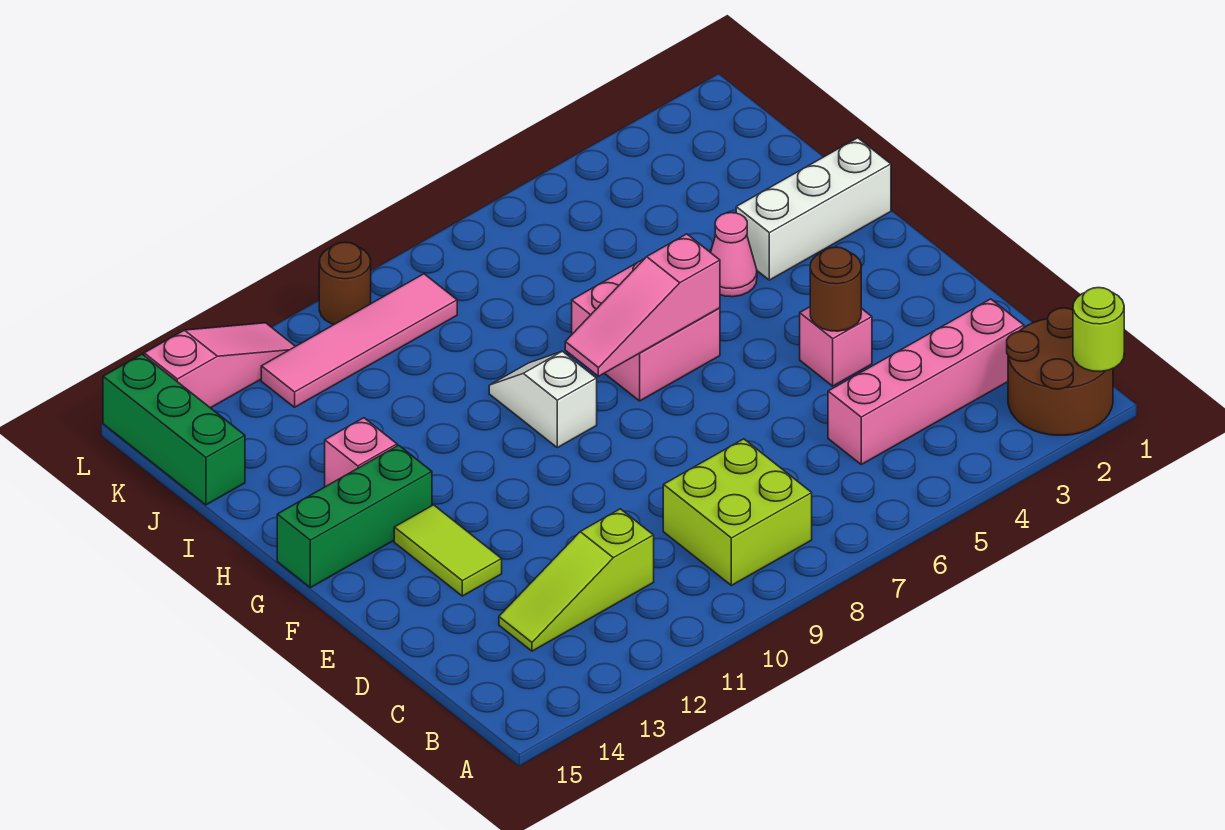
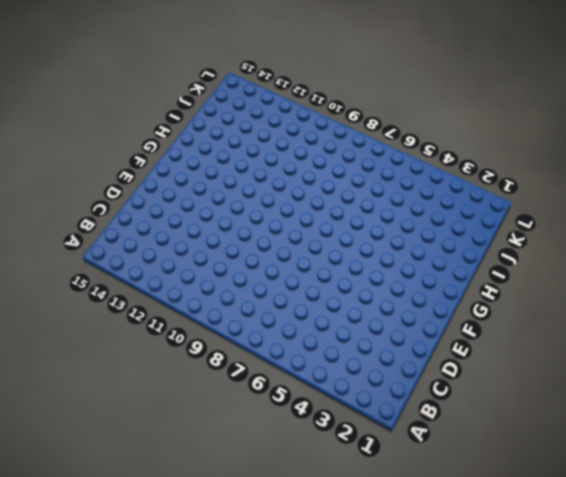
none -> brown 2x2 round brick [1007,308,1113,435]
none -> lime 2x2 brick [663,439,812,585]
none -> pink 1x4 brick [828,299,1024,465]

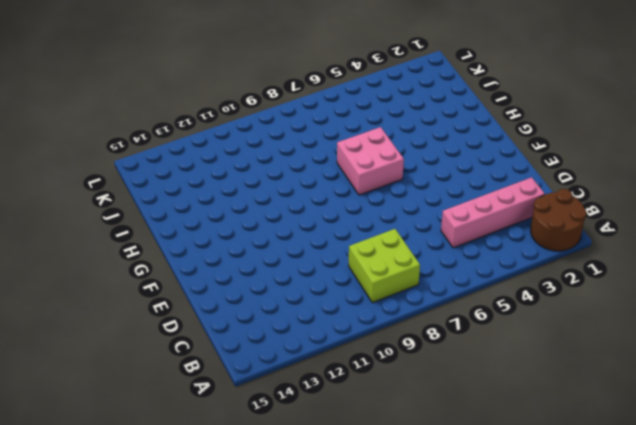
none -> lime 1x3 slope [499,509,654,651]
none -> pink 1x1 brick [800,307,872,386]
none -> lime 1x2 tile [394,505,502,596]

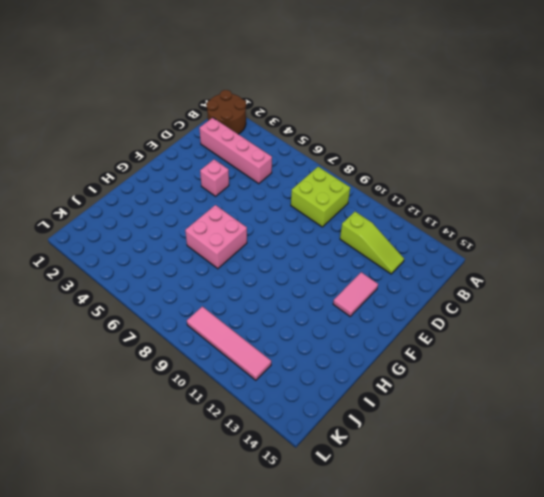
pink 1x2 tile [333,272,378,316] -> lime 1x2 tile [394,505,502,596]
none -> white 1x2 slope [489,351,597,448]
none -> green 1x3 brick [277,445,432,588]
none -> white 1x3 brick [736,138,891,280]

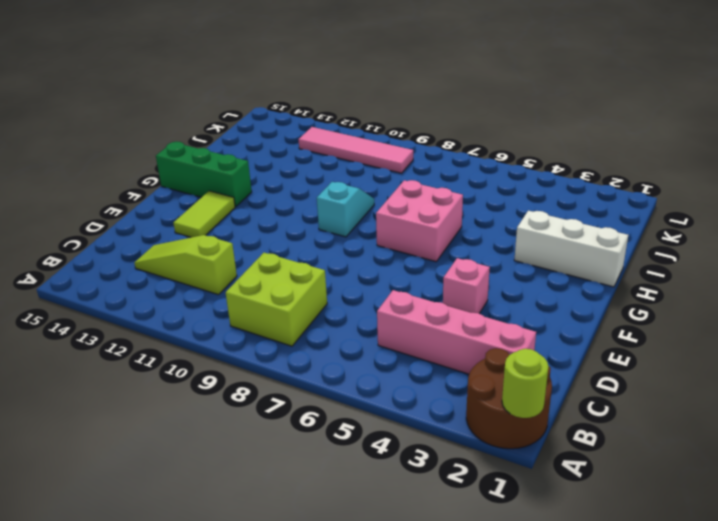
cyan 1x2 slope [317,182,374,237] -> white 1x2 slope [489,351,597,448]
none -> pink 1x1 cone [711,213,757,297]
none -> pink 1x1 brick [325,418,397,487]
none -> green 1x3 brick [103,354,245,505]

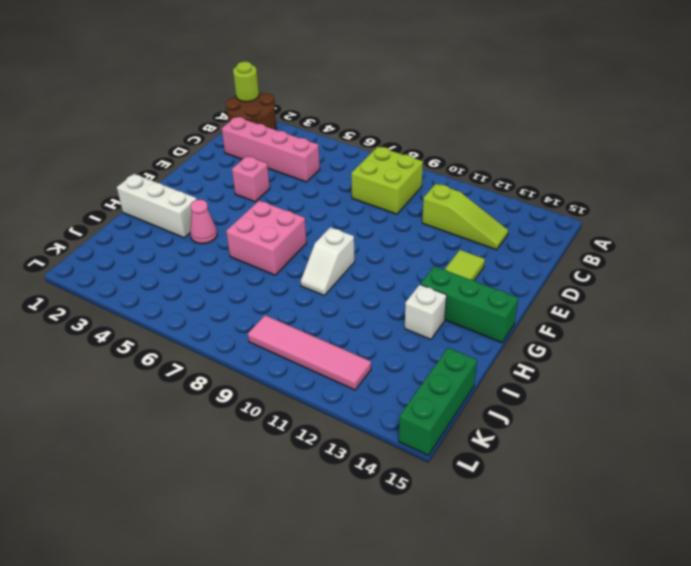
white 1x1 brick [405,285,447,339] -> pink 1x1 brick [325,418,397,487]
none -> brown 1x1 round brick [319,242,371,324]
none -> pink 1x3 slope [144,323,295,408]
none -> brown 1x1 round brick [810,247,861,331]

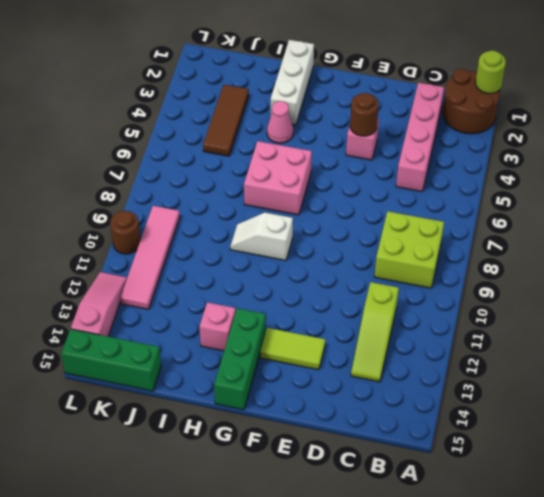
brown 1x3 tile [203,85,249,156] -> none
none -> pink 1x3 slope [565,234,720,376]

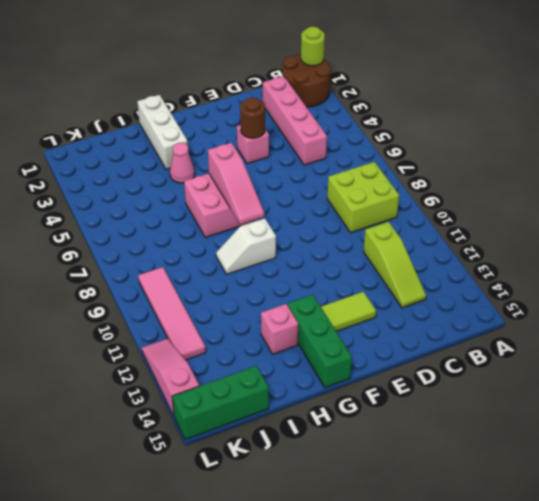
none -> brown 1x1 round brick [319,242,371,324]

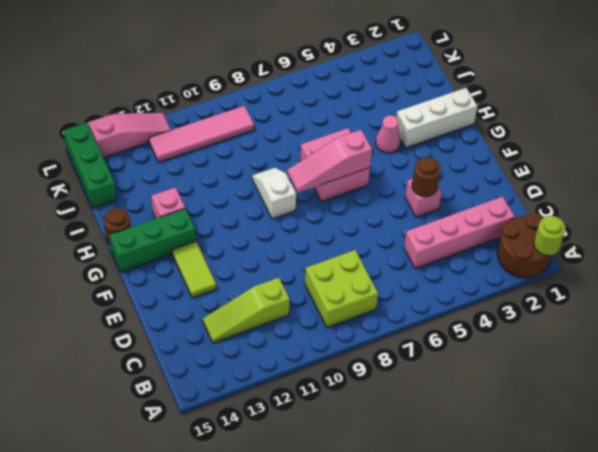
brown 1x1 round brick [104,208,131,245] -> brown 1x1 round brick moved to [319,242,371,324]

